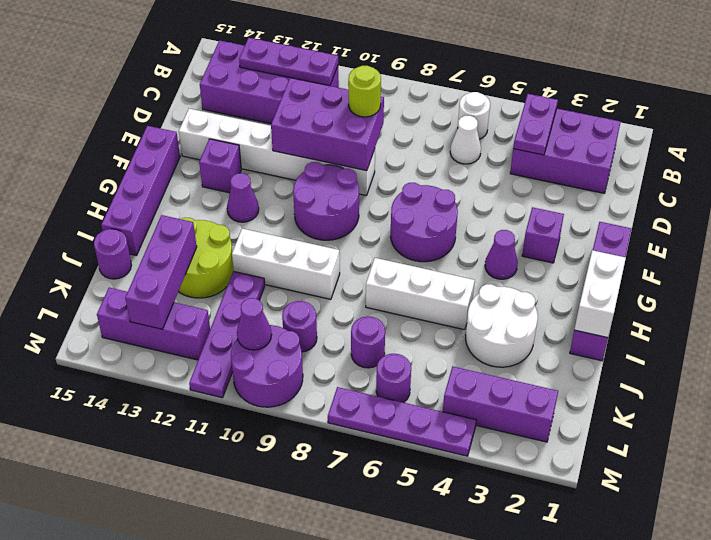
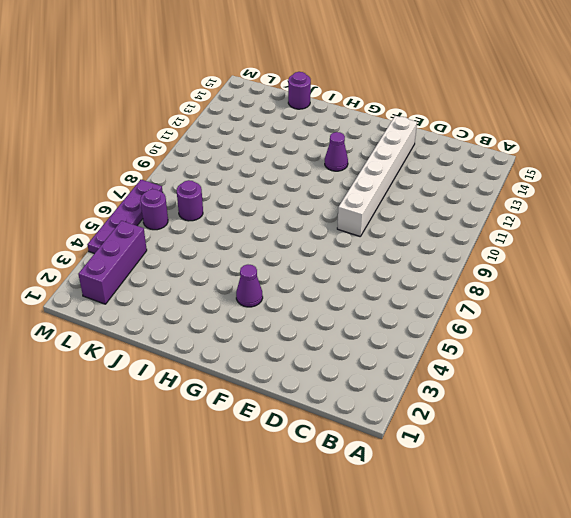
none -> purple 2x3 brick [510,109,621,193]
none -> white 1x1 round brick [458,92,490,139]
none -> purple 2x4 brick [200,40,339,124]
none -> white 1x1 cone [450,116,481,164]

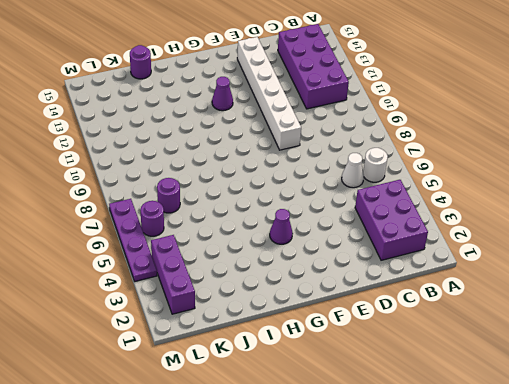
none -> purple 1x4 brick [570,222,631,361]
none -> purple 1x1 brick [522,207,564,263]
none -> purple 2x2 round brick [391,183,458,262]
none -> purple 2x2 round brick [293,162,359,240]

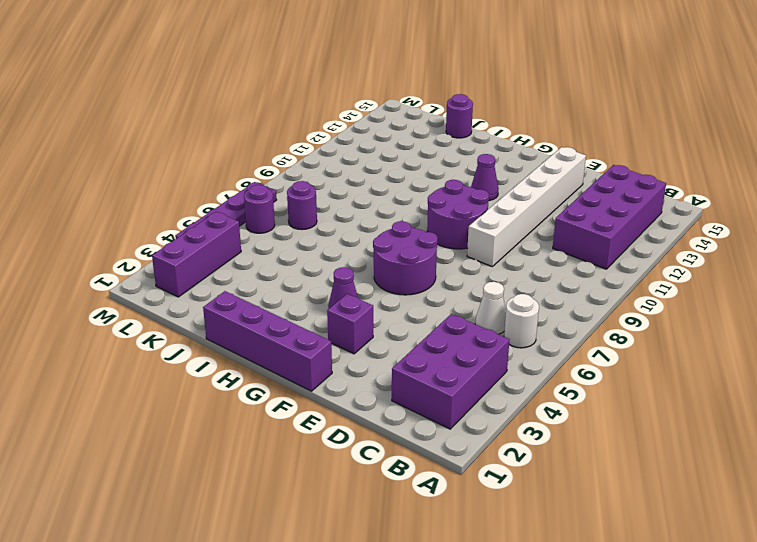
none -> purple 1x1 brick [199,139,241,193]
none -> purple 1x4 brick [101,126,180,256]
none -> white 2x2 round brick [466,284,538,367]
none -> white 1x3 brick [366,258,475,330]

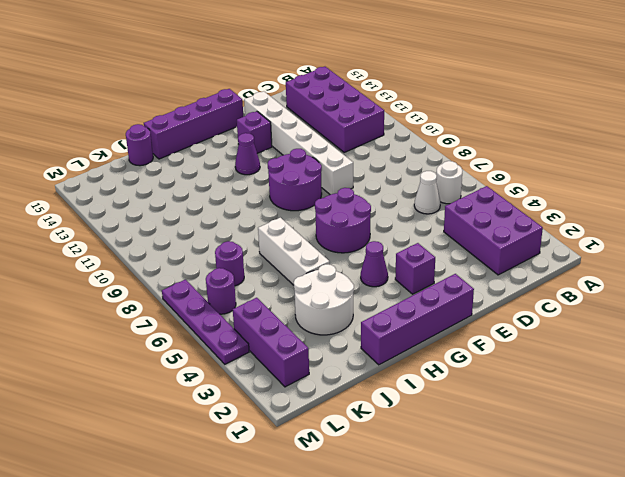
none -> white 1x3 brick [232,229,340,299]
none -> lime 2x2 round brick [178,218,234,298]
none -> purple 1x4 plate [189,271,265,398]
none -> purple 1x1 round brick [282,301,317,352]

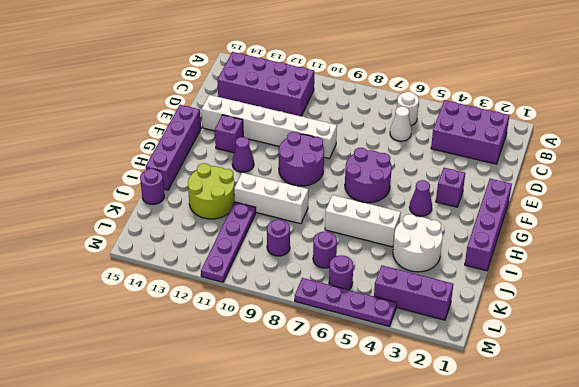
none -> purple 2x2 round brick [231,325,303,407]
none -> purple 1x3 brick [97,288,210,360]
none -> purple 1x2 plate [513,94,558,155]
none -> purple 1x3 plate [239,38,338,86]

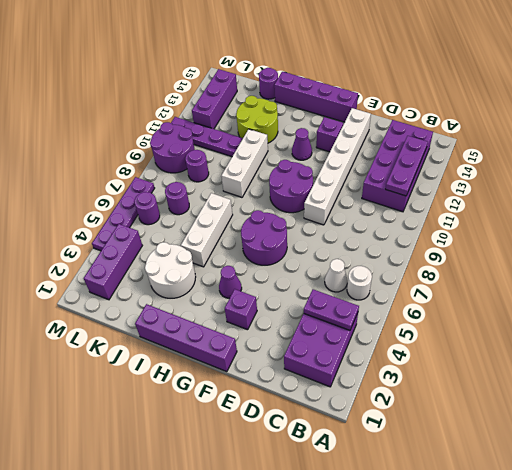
none -> purple 2x3 brick [271,78,384,171]
none -> white 1x2 brick [574,250,626,338]
none -> purple 1x3 brick [125,215,197,329]
none -> purple 1x1 cone [237,298,272,350]

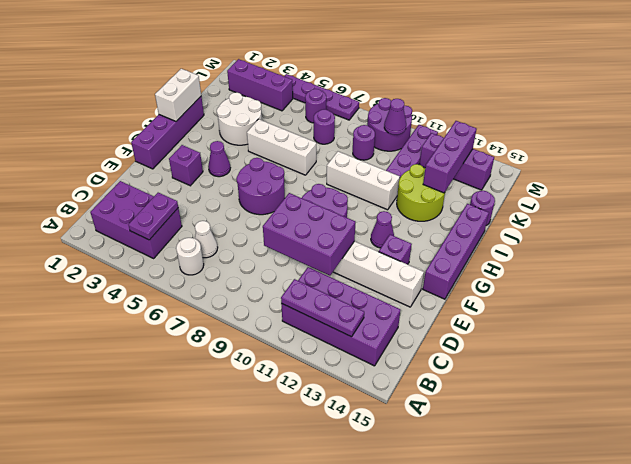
none -> lime 1x1 round brick [349,66,381,117]

